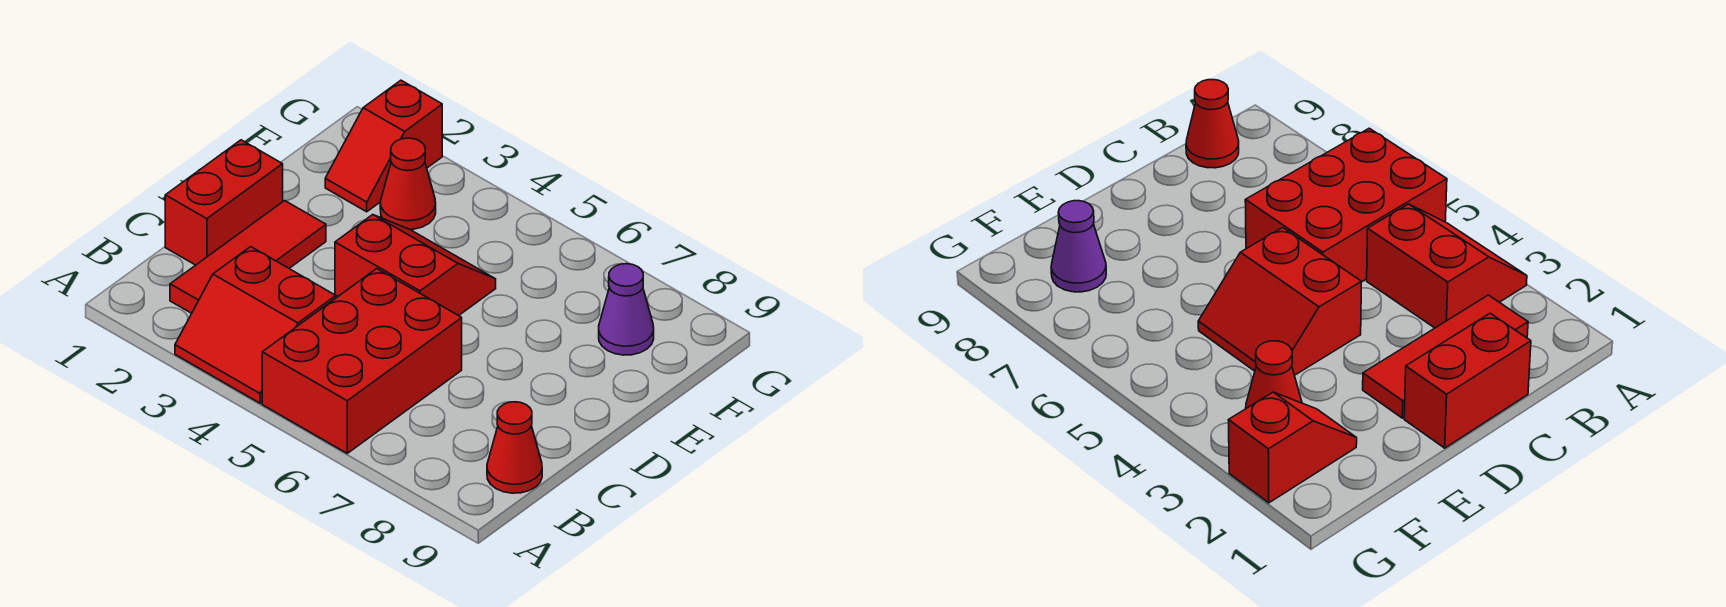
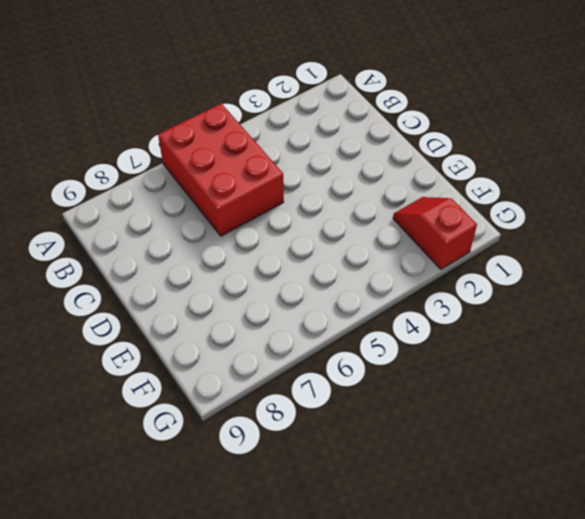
none -> red 2x2 slope [175,247,336,403]
none -> red 1x3 tile [170,201,326,313]

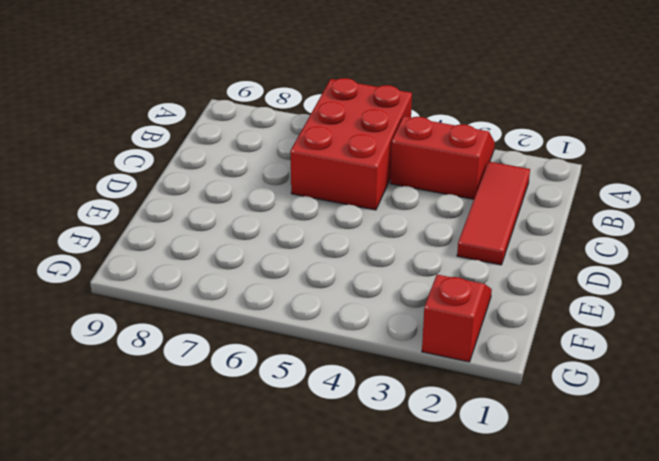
none -> red 1x1 cone [487,402,542,493]
none -> red 1x2 brick [165,140,283,265]

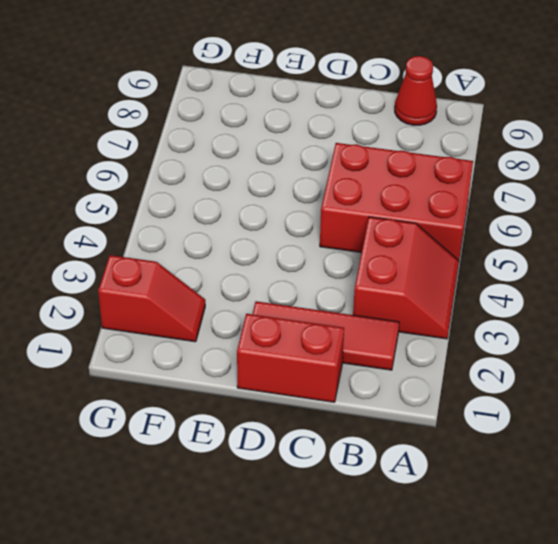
none -> red 2x2 slope [335,215,496,316]
none -> red 1x1 cone [380,138,436,229]

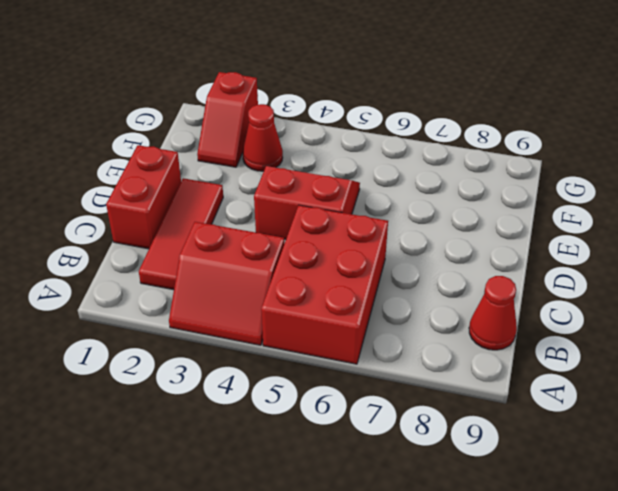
none -> purple 1x1 cone [599,264,654,355]

